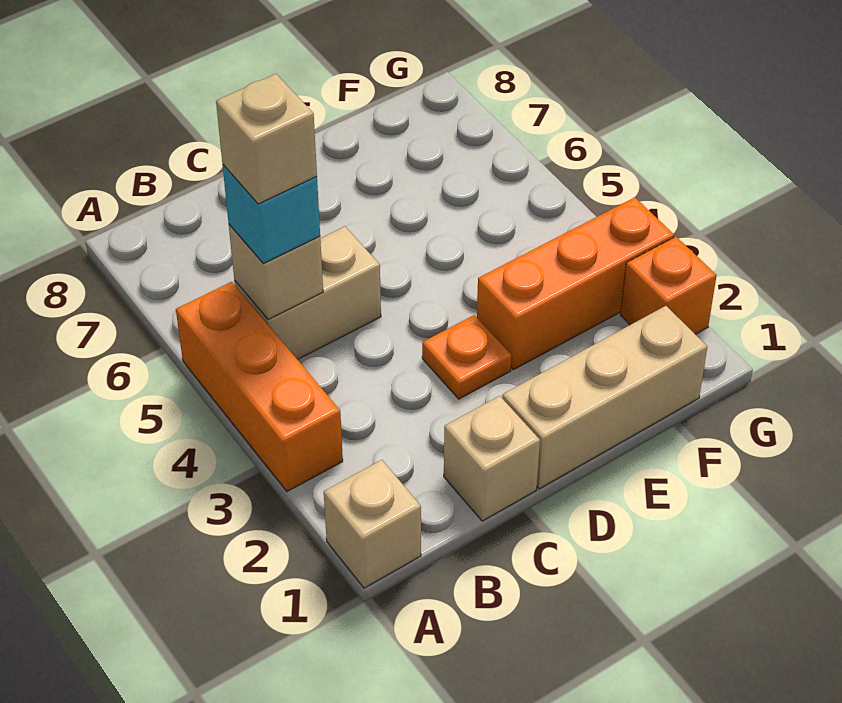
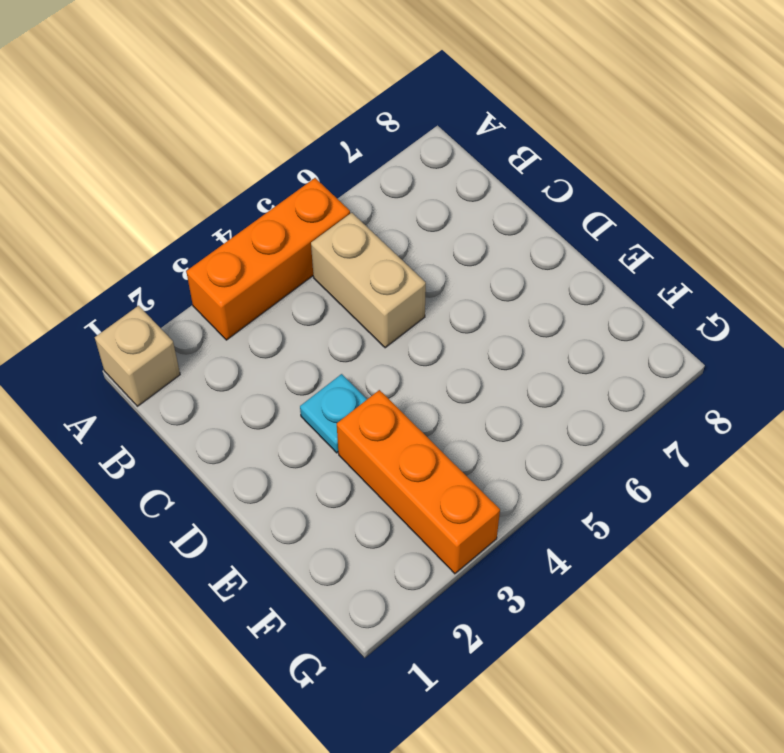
cyan 1x1 plate [300,374,367,453] -> orange 1x1 plate [422,315,511,399]
none -> tan 1x1 brick [444,396,540,521]
none -> tan 1x3 brick [502,306,707,489]

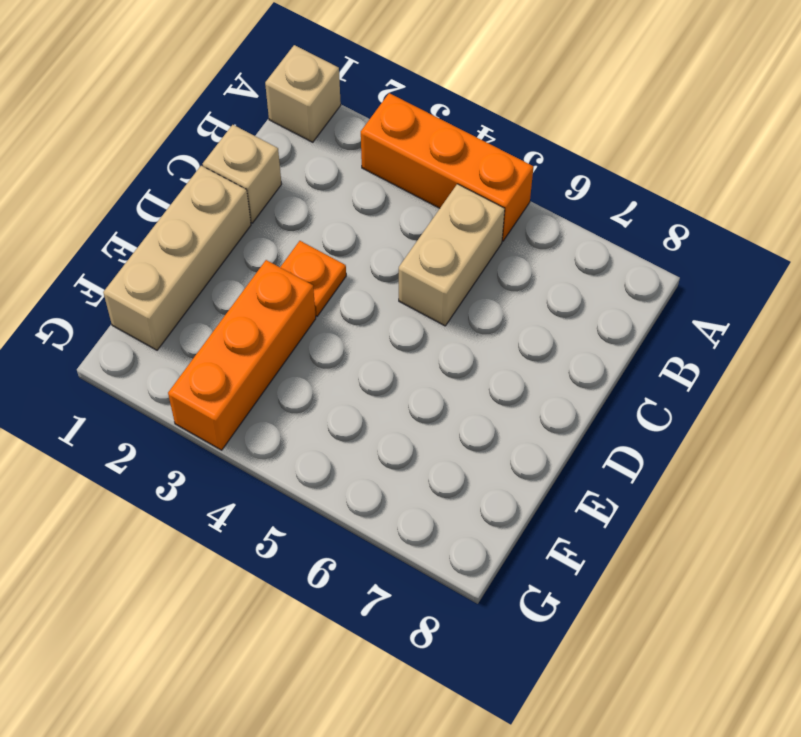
none -> orange 1x1 brick [621,237,717,334]
none -> tan 1x1 brick [229,225,323,320]

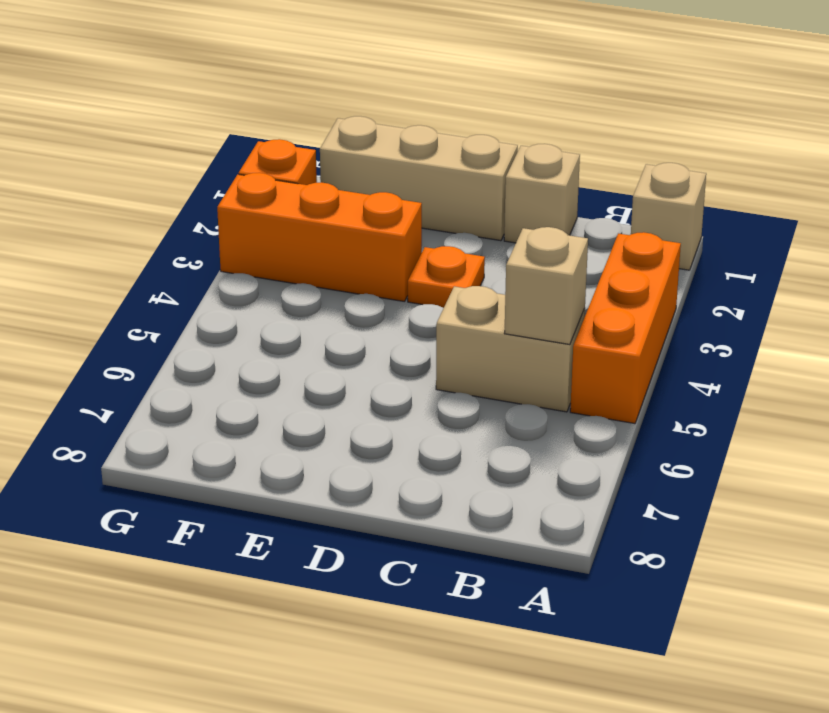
none -> cyan 1x1 brick [223,165,320,264]
none -> tan 1x1 brick [216,74,317,204]

